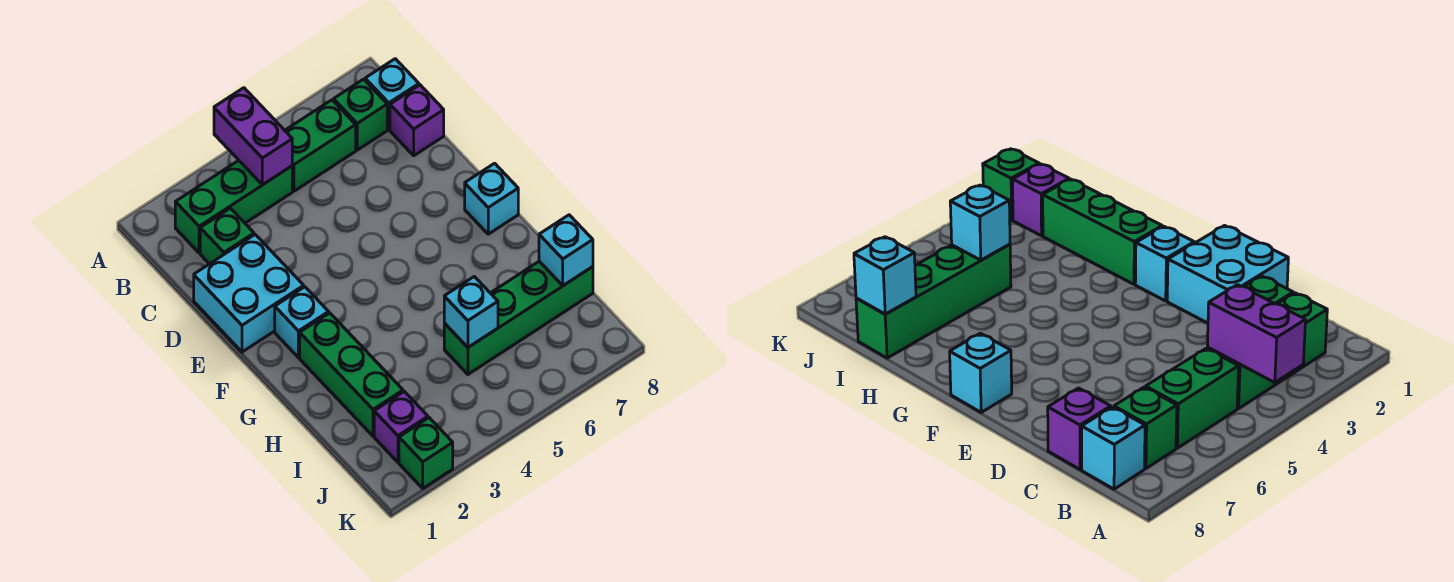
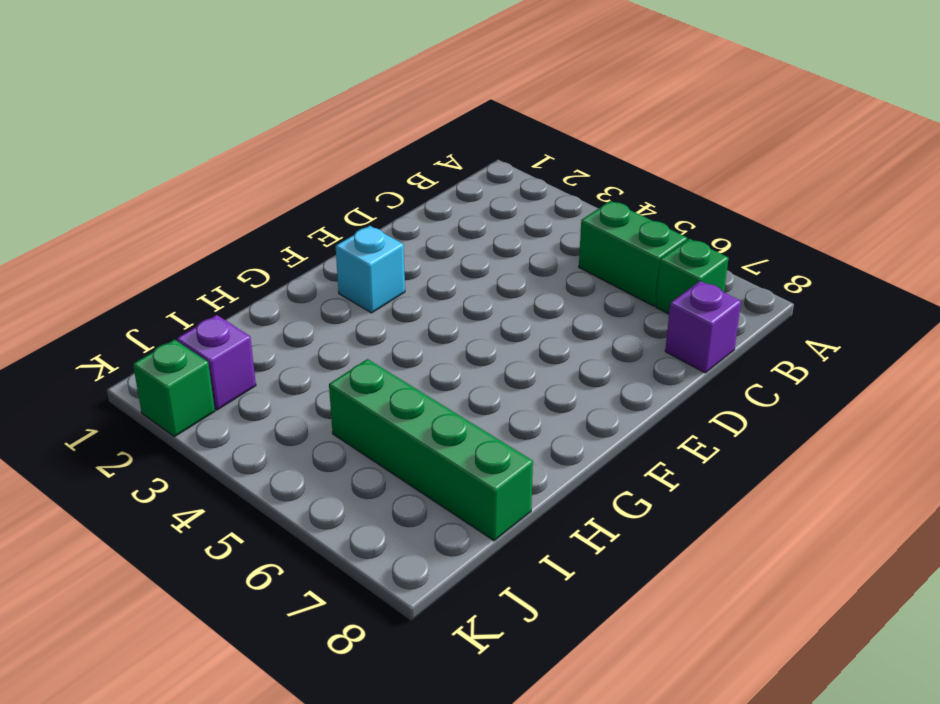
none -> green 1x3 brick [175,160,292,253]
none -> cyan 1x1 brick [365,59,419,129]
none -> green 1x1 brick [200,208,254,264]

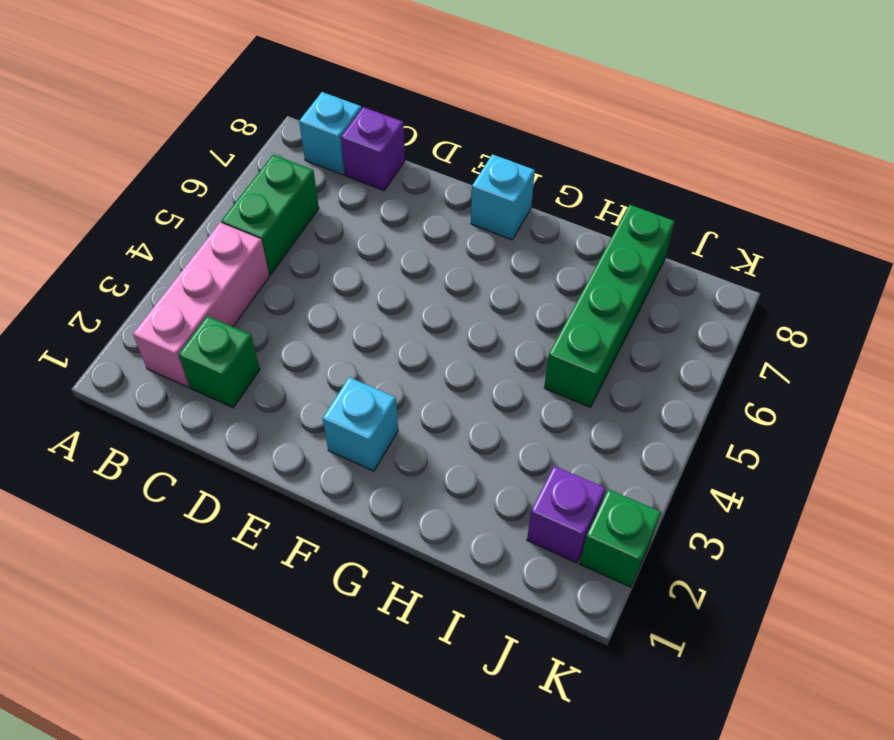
pink 1x3 brick [133,223,269,387] -> green 1x3 brick [175,160,292,253]
none -> green 1x1 brick [334,79,387,150]
none -> cyan 2x2 brick [194,235,304,352]
none -> green 1x3 brick [300,313,403,436]

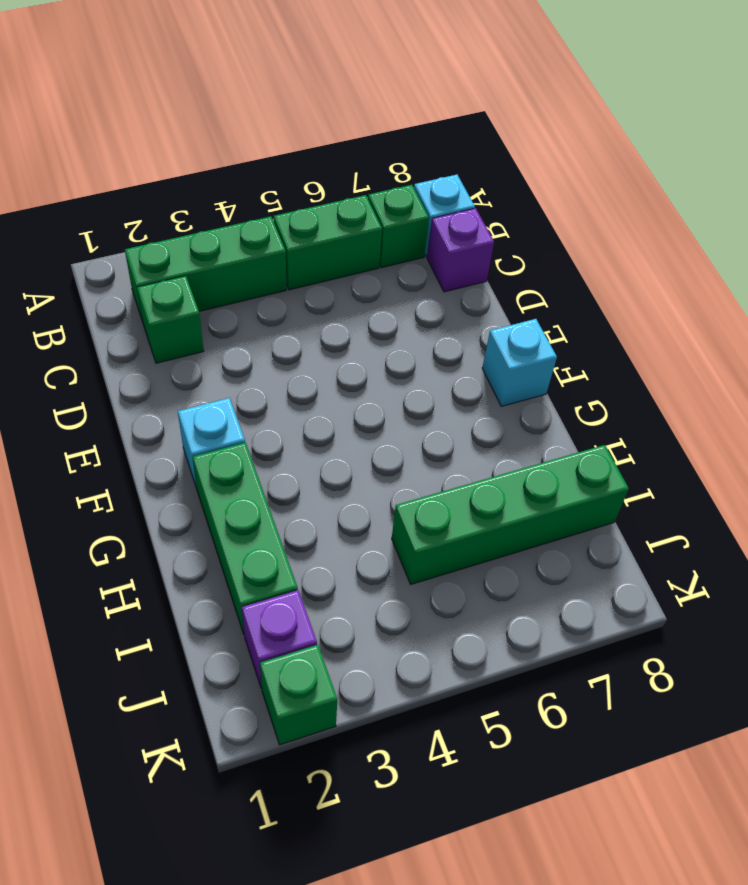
none -> cyan 2x2 brick [194,235,304,352]
none -> purple 1x2 brick [214,88,292,185]
none -> cyan 1x1 brick [444,277,498,347]

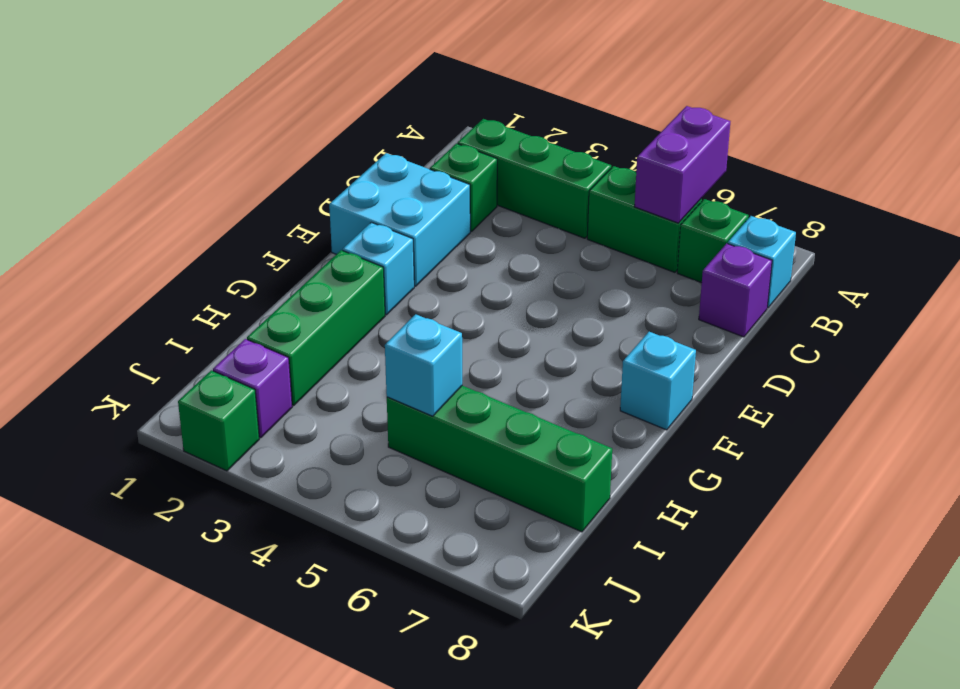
purple 1x2 brick [634,106,730,223] -> purple 1x2 brick moved to [214,88,292,185]
none -> cyan 1x1 brick [539,215,593,286]

